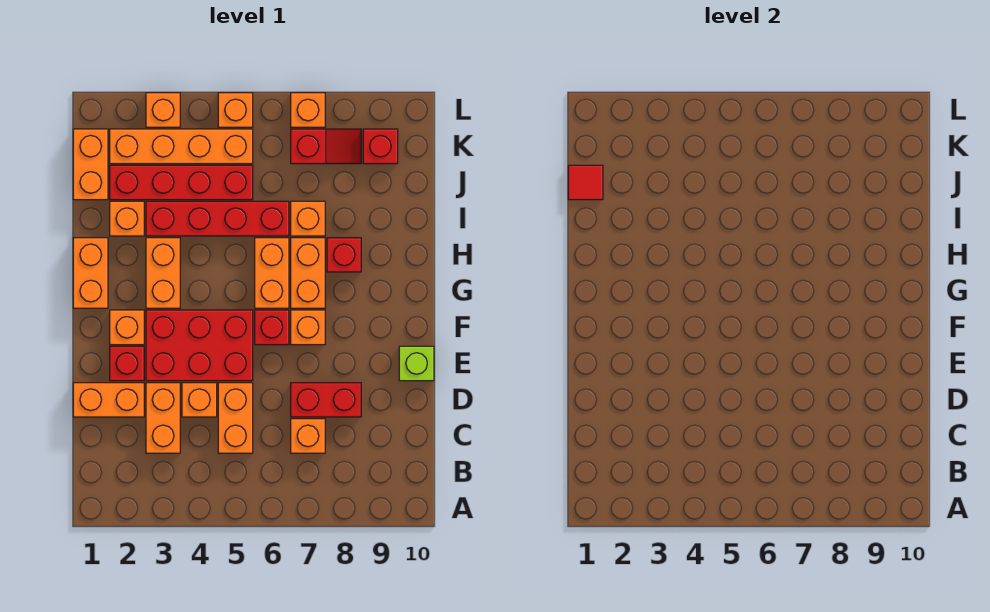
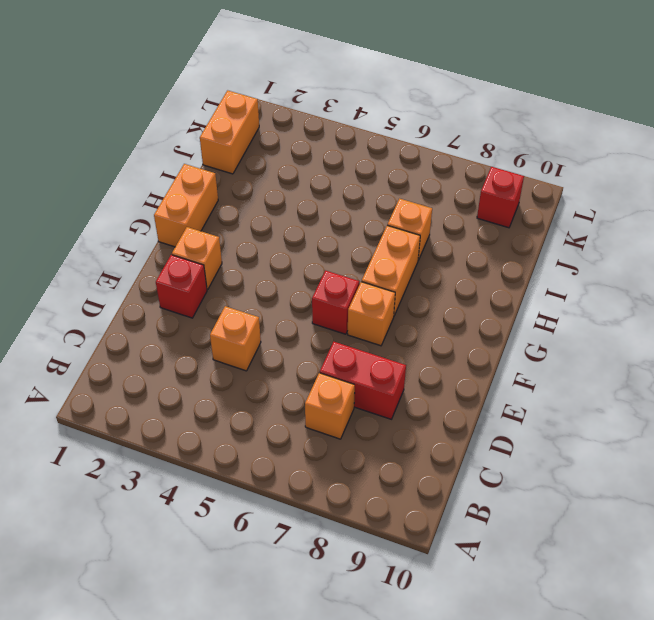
none -> orange 1x2 brick [146,383,180,453]
none -> orange 1x2 brick [218,383,253,453]
none -> orange 1x2 brick [73,383,144,417]

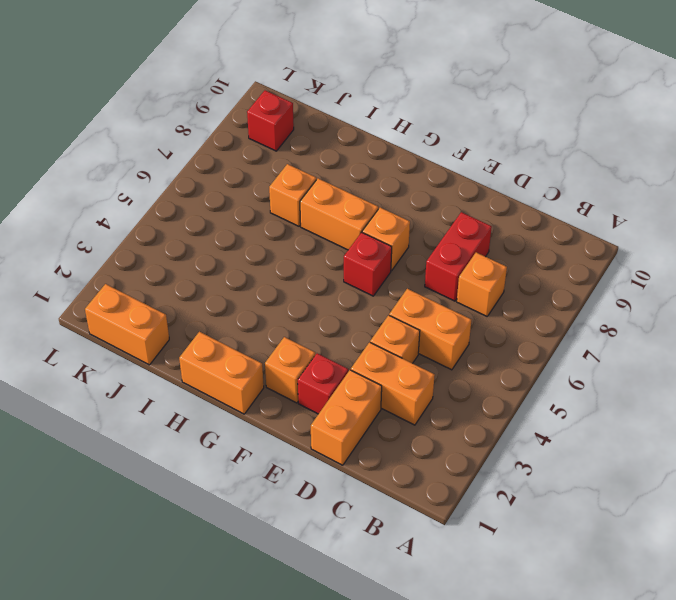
none -> red 2x3 brick [146,310,253,381]
none -> lime 1x1 brick [399,346,434,381]
none -> orange 1x2 brick [146,238,180,308]

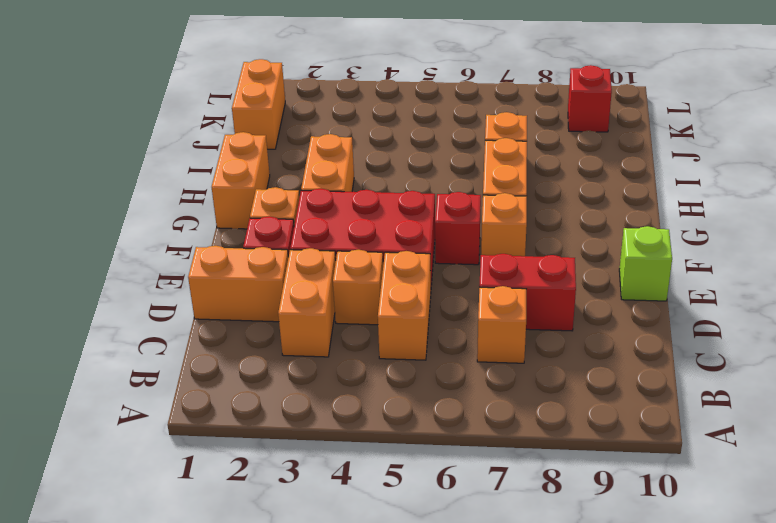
none -> orange 1x2 brick [255,238,289,308]
none -> red 1x1 brick [327,238,361,272]
none -> orange 1x1 brick [110,201,144,236]

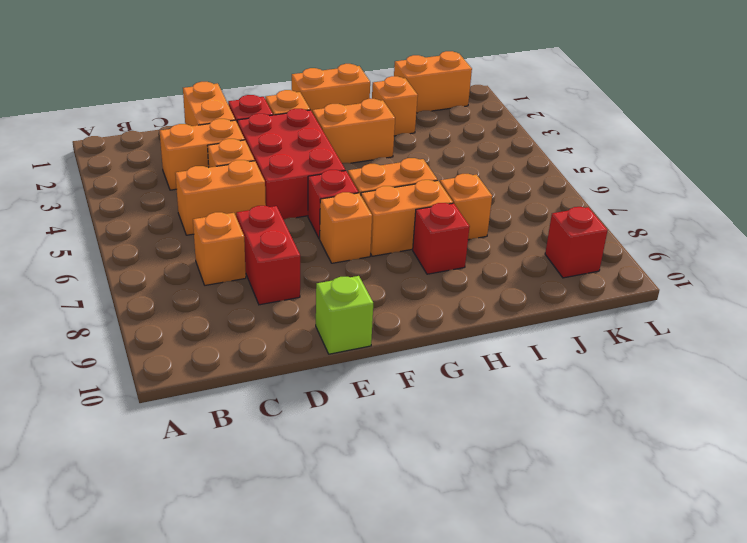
none -> red 1x4 brick [146,201,289,236]
none -> red 1x4 brick [110,165,253,200]
none -> orange 1x4 brick [110,129,253,164]

